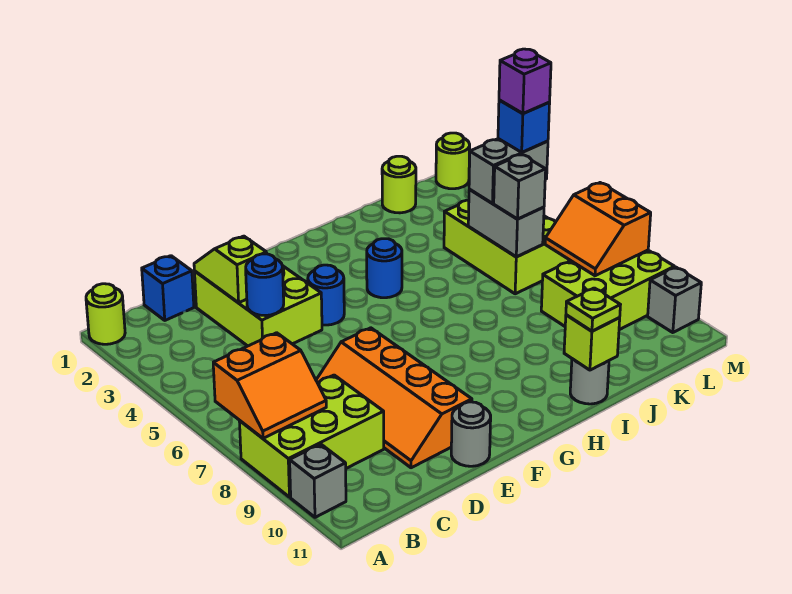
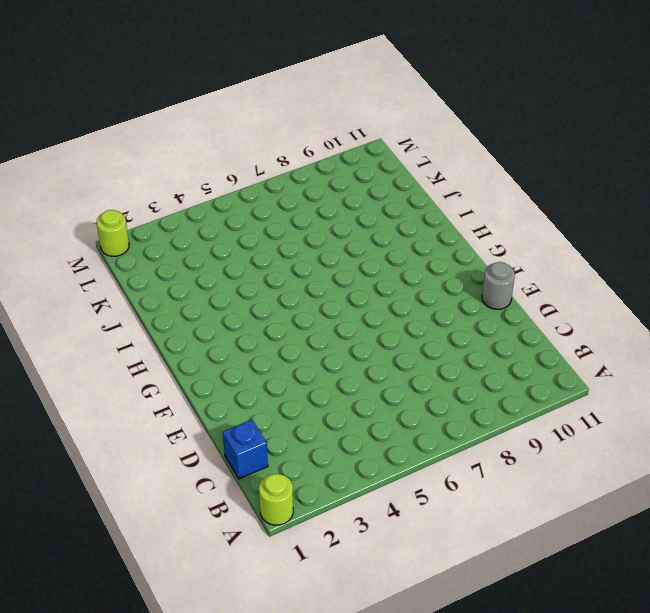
none -> lime 2x3 brick [239,375,384,497]
none -> grey 1x1 brick [290,444,346,517]
none -> lime 2x3 brick [194,266,322,346]

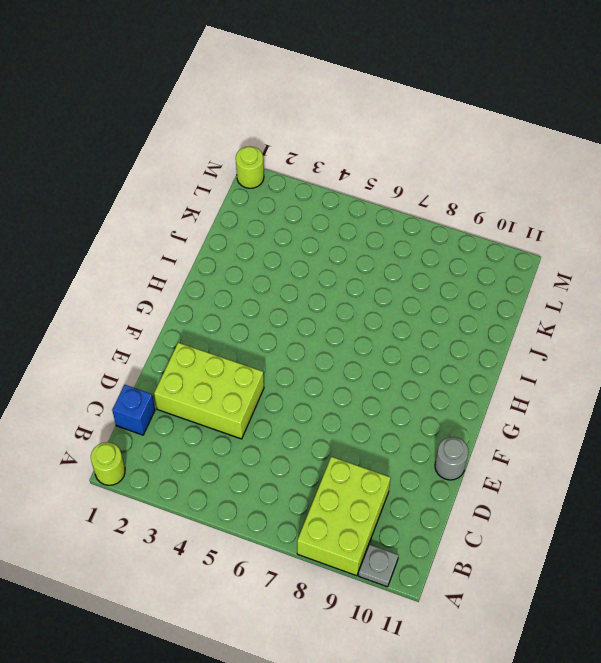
grey 1x1 plate [358,545,399,587] -> grey 1x1 brick [290,444,346,517]
none -> orange 2x4 slope [316,328,472,468]
none -> blue 1x1 round brick [308,265,344,325]
none -> blue 1x1 round brick [367,239,402,298]

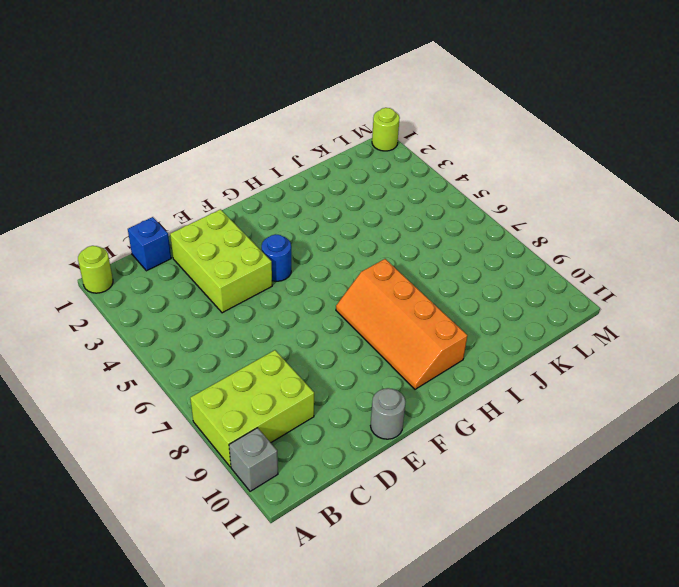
orange 2x4 slope [336,259,467,389] -> orange 2x4 slope moved to [316,328,472,468]
none -> blue 1x1 round brick [367,239,402,298]
none -> grey 1x1 round brick [570,359,609,404]
none -> lime 1x1 round brick [382,156,416,213]

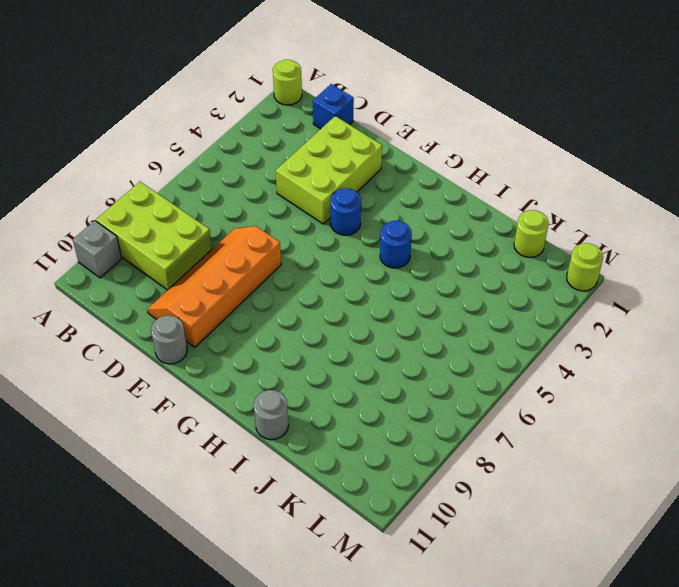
none -> lime 2x3 brick [444,200,569,294]
none -> lime 2x3 brick [541,250,675,330]
none -> grey 1x1 brick [648,267,701,333]

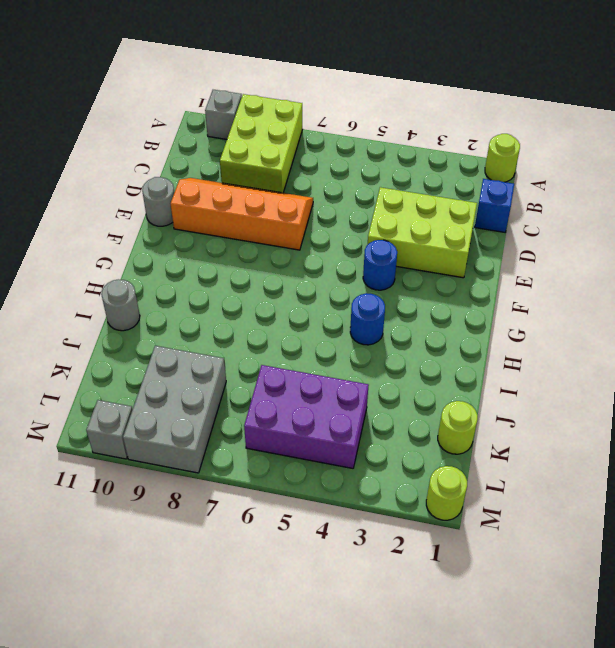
purple 2x3 brick [244,365,369,468] -> lime 2x3 brick [444,200,569,294]
grey 2x3 brick [123,346,226,473] -> lime 2x3 brick [541,250,675,330]
none -> orange 2x2 slope [213,333,326,438]
none -> lime 1x2 slope [194,236,267,303]
none -> blue 1x1 round brick [246,254,284,316]

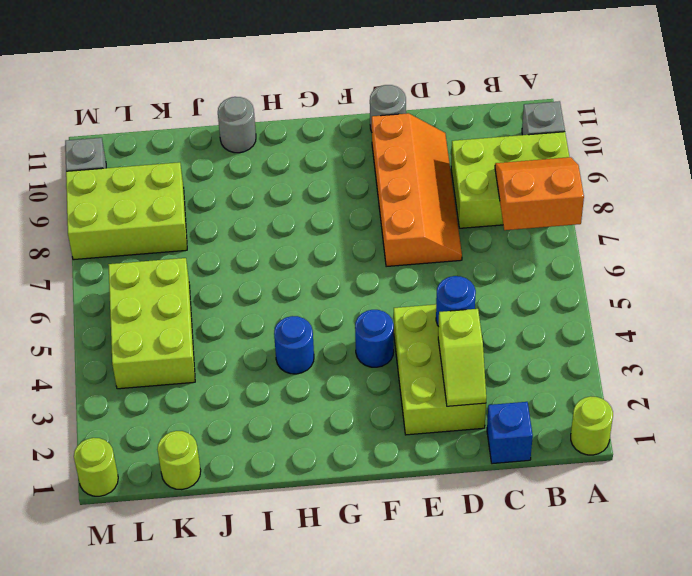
none -> lime 1x1 brick [564,315,620,370]
none -> grey 1x2 brick [468,189,544,257]
none -> orange 2x2 slope [545,183,651,276]

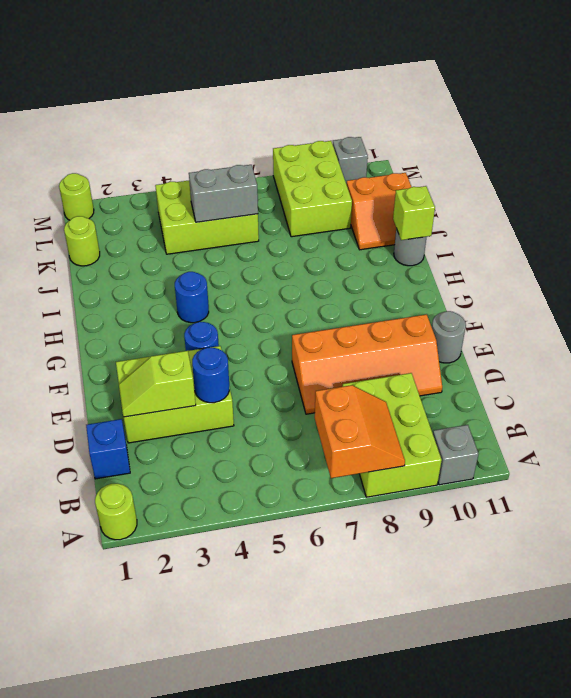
orange 2x2 slope [346,173,411,250] -> orange 2x2 slope moved to [545,183,651,276]
none -> lime 1x1 plate [566,288,620,331]
none -> grey 1x2 brick [469,139,548,203]
none -> grey 1x1 brick [494,154,546,219]

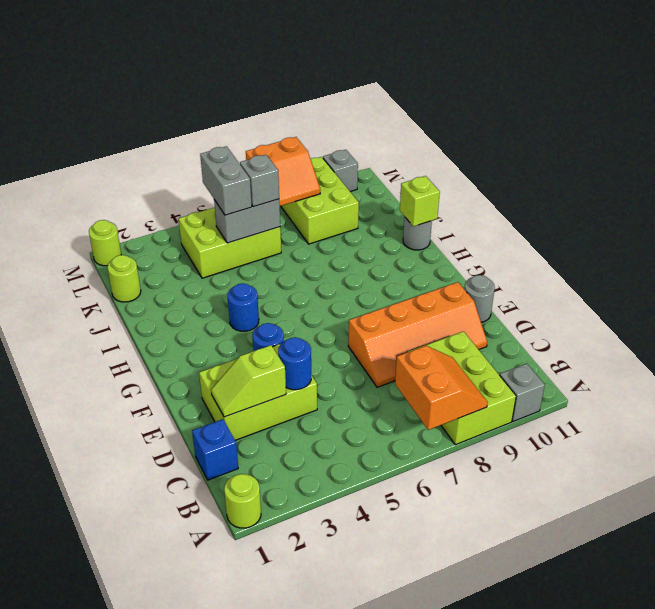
none -> lime 1x1 plate [566,288,620,331]
none -> blue 1x1 brick [498,100,550,152]
none -> purple 1x1 brick [499,49,551,114]

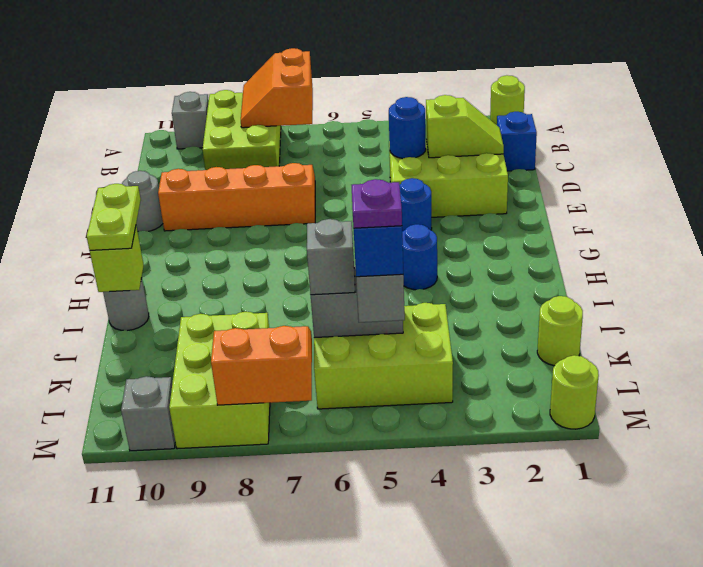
lime 1x2 plate [87,184,141,250] -> lime 1x1 plate [566,288,620,331]
purple 1x1 plate [352,179,402,228] -> purple 1x1 brick [499,49,551,114]

